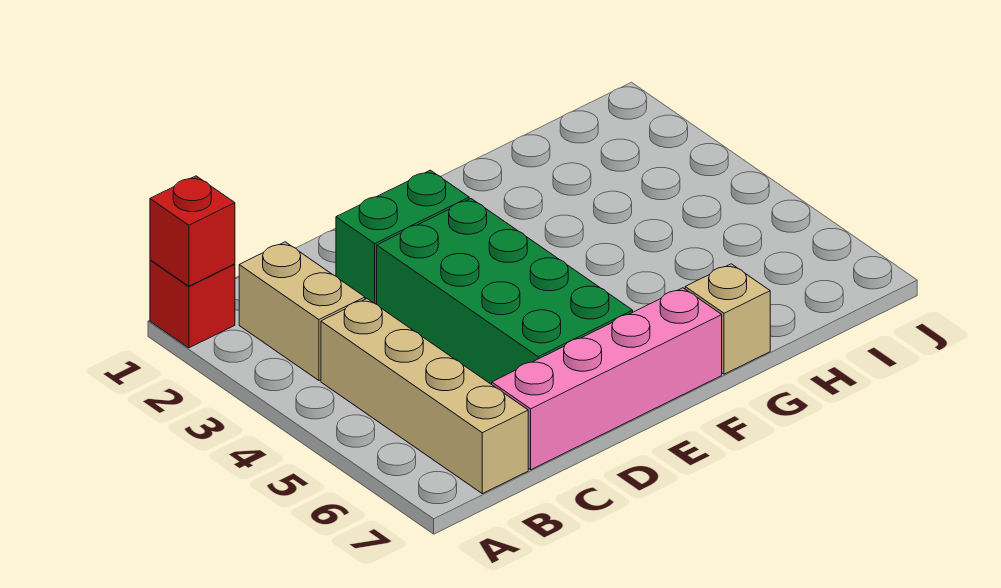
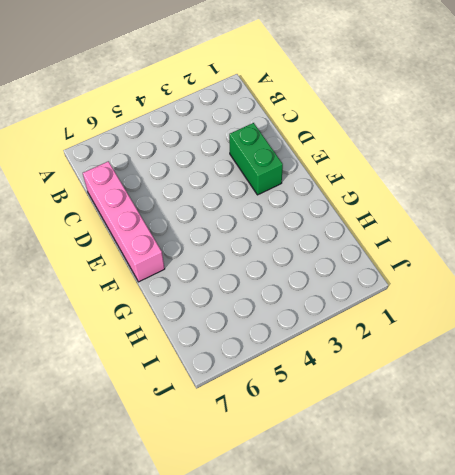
none -> red 1x1 brick [150,260,235,348]
none -> tan 1x2 brick [239,242,365,380]

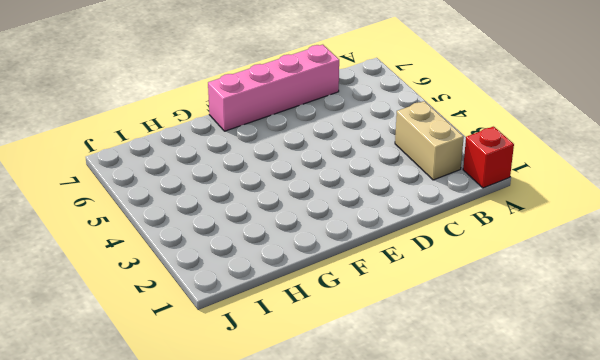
none -> tan 1x4 brick [321,299,528,494]
none -> green 1x2 brick [336,170,469,304]

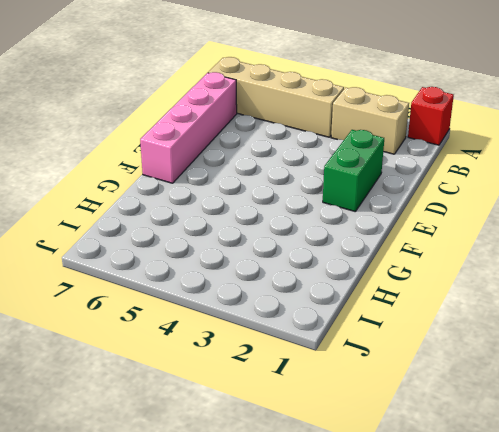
none -> green 2x4 brick [377,199,633,384]
none -> tan 1x1 brick [685,264,770,374]

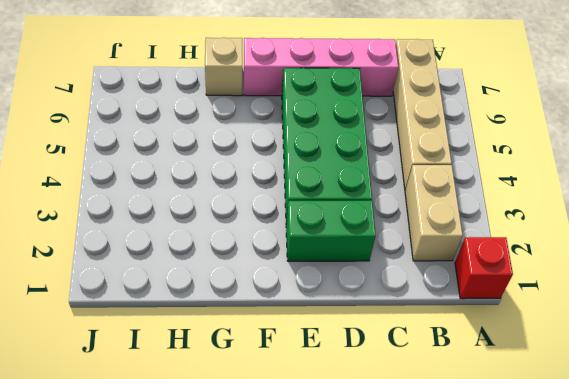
none -> red 1x1 brick [150,176,235,286]

